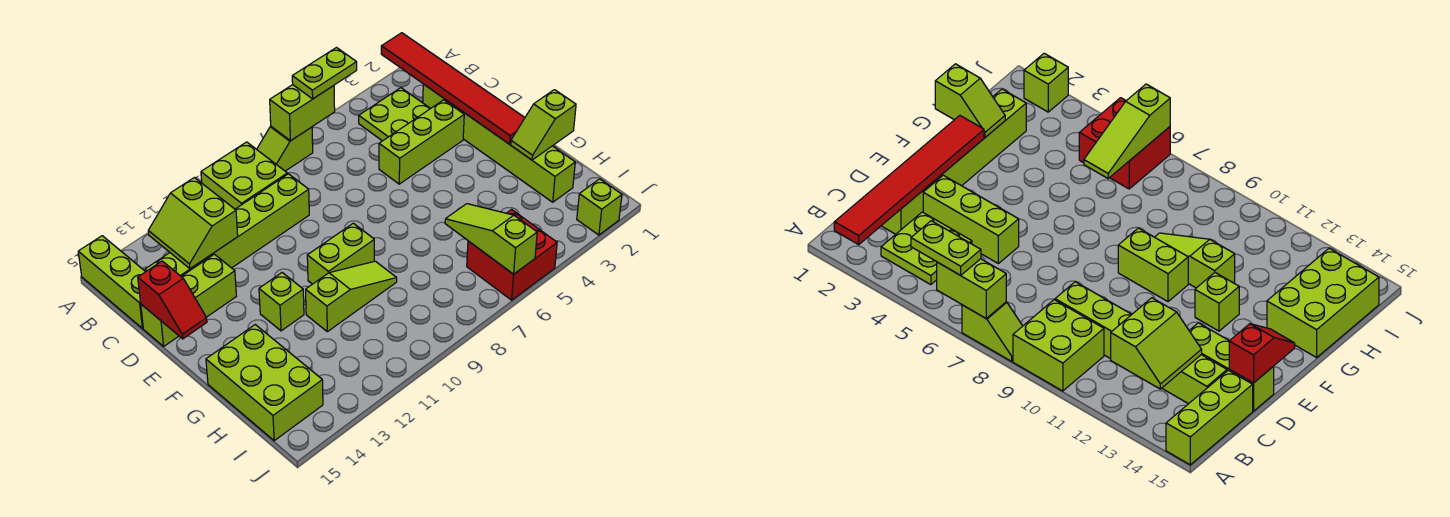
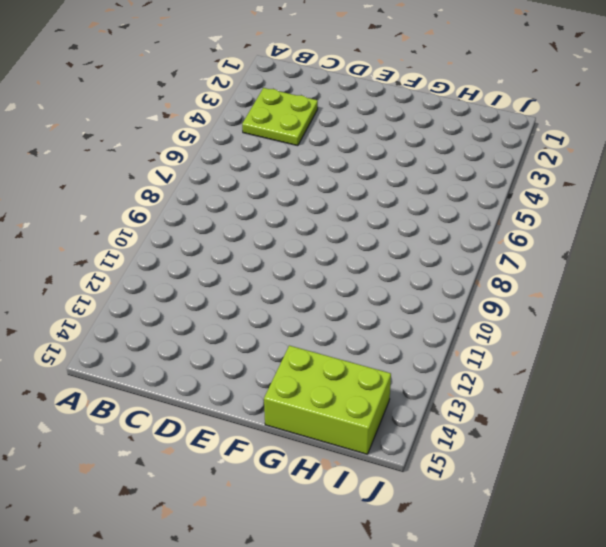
none -> lime 1x2 slope [257,126,313,171]
none -> lime 2x2 brick [201,142,287,209]
none -> lime 1x3 brick [78,236,145,328]

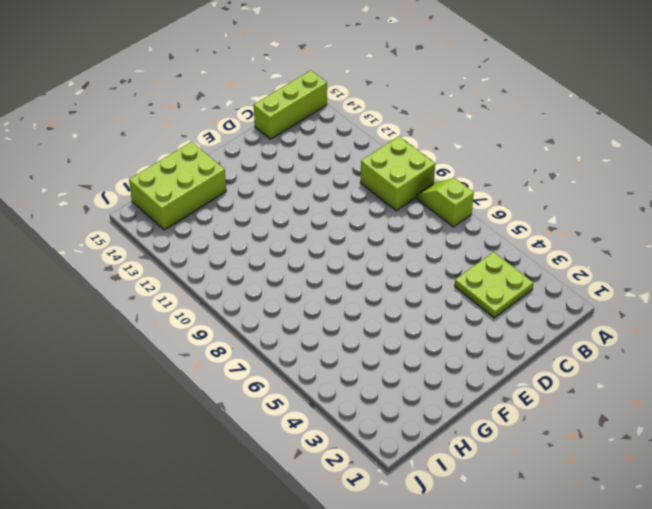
none -> lime 1x6 brick [423,84,575,202]
none -> lime 1x6 brick [145,174,309,276]
none -> lime 1x3 brick [379,100,464,184]

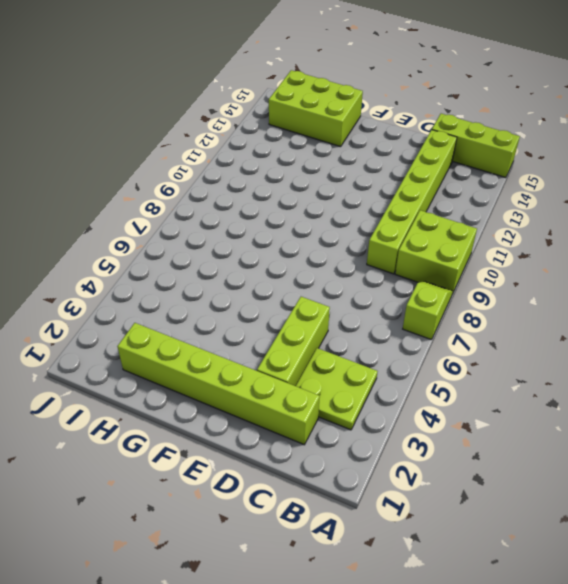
none -> lime 1x3 brick [141,254,236,346]
none -> lime 1x2 brick [307,223,374,284]
none -> lime 1x1 brick [259,273,304,331]

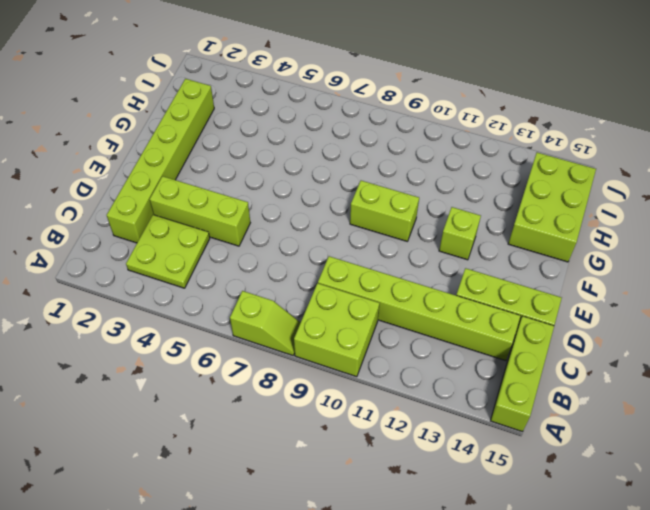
none -> lime 1x3 slope [306,261,397,332]
none -> red 2x2 brick [467,210,557,300]
none -> lime 1x1 brick [577,179,622,235]

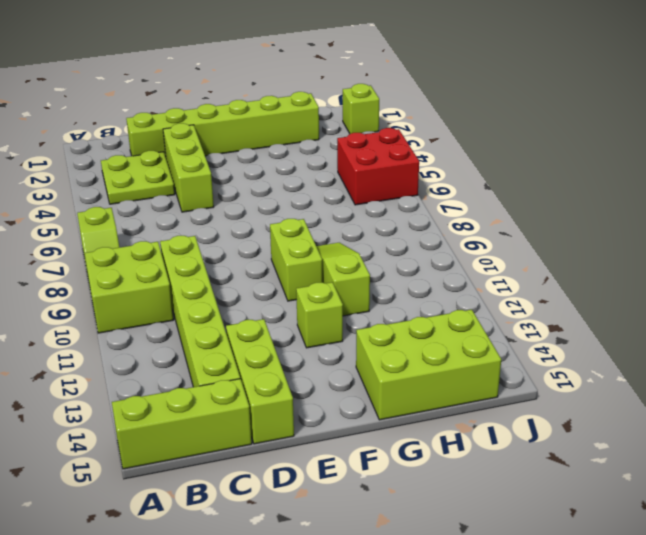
none -> red 1x6 tile [381,33,525,144]
none -> lime 1x2 brick [270,85,335,141]
none -> lime 2x2 slope [148,178,238,269]

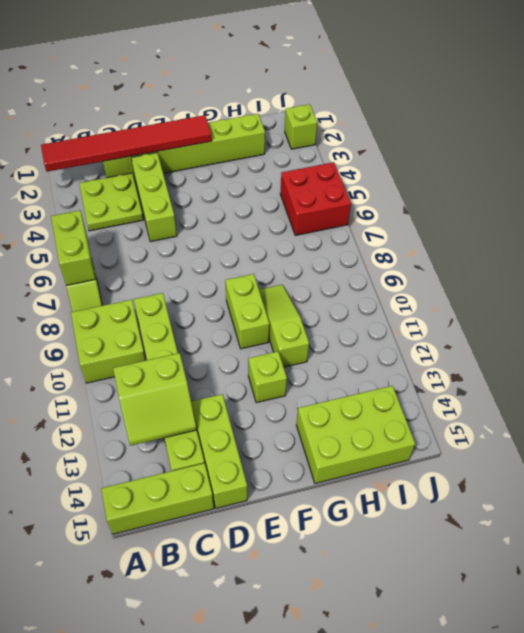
none -> red 1x2 slope [138,261,207,339]
none -> lime 1x2 slope [511,90,576,160]
none -> lime 1x3 slope [445,204,537,274]

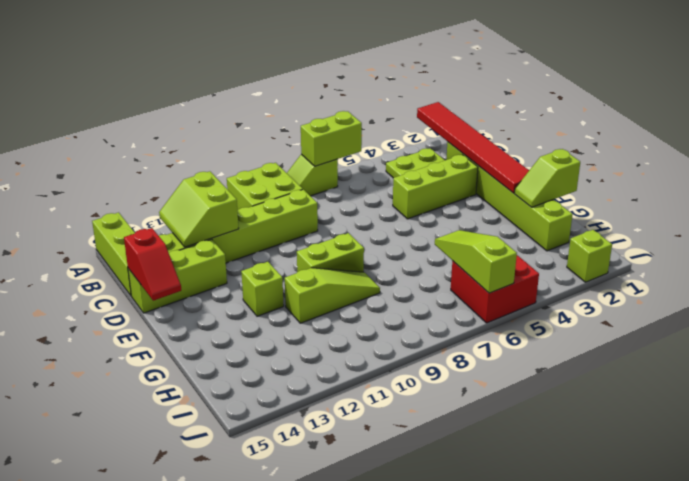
none -> lime 2x3 brick [206,325,323,441]
none -> lime 1x2 plate [292,48,357,99]

